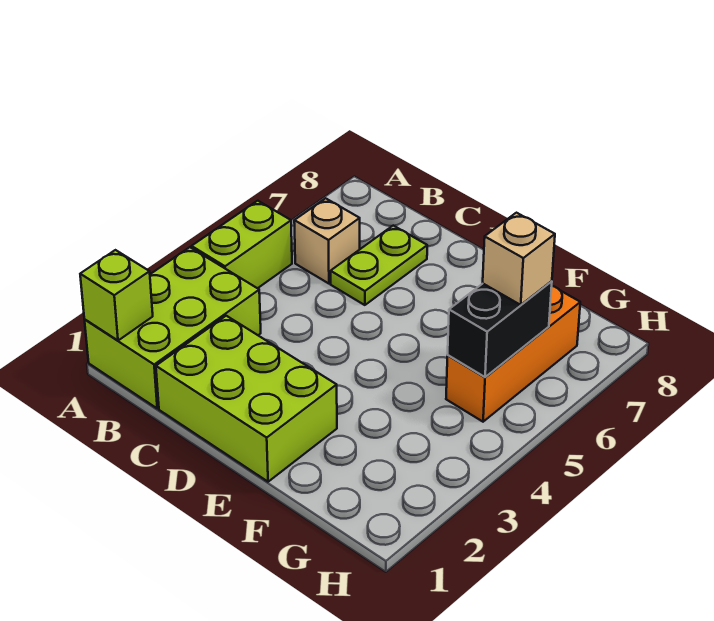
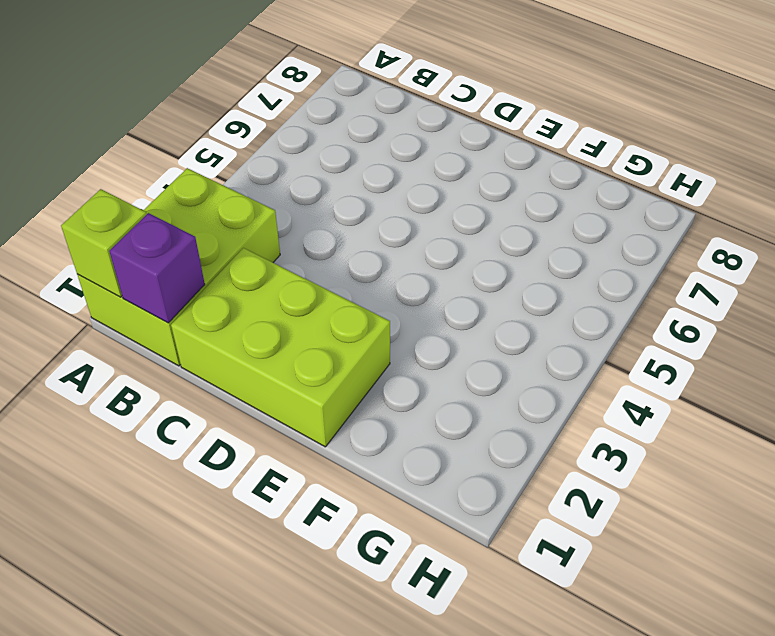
purple 1x1 brick [109,213,205,323] -> none
none -> lime 1x2 brick [192,201,292,288]
none -> tan 1x1 brick [294,198,360,284]

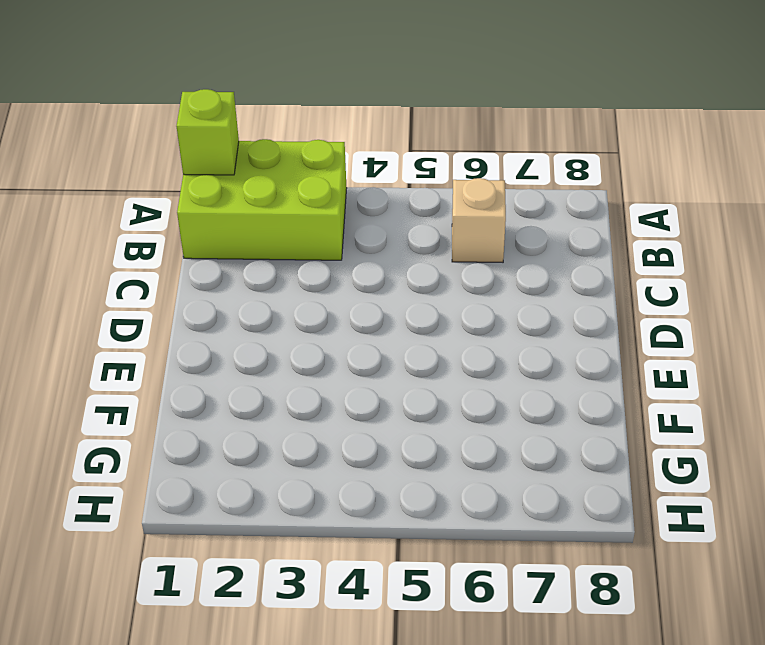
none -> lime 1x2 brick [192,201,292,288]
none -> lime 2x3 brick [156,316,337,482]

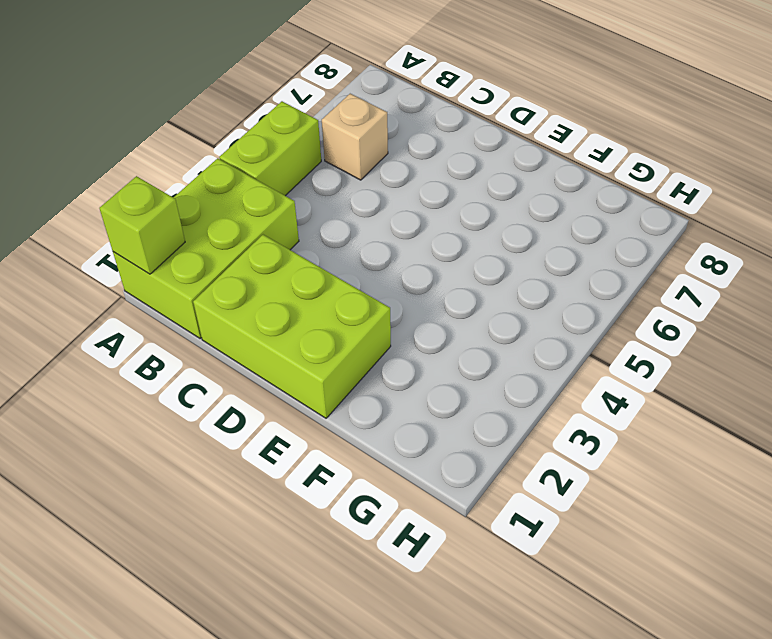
none -> lime 1x2 plate [331,226,427,305]
none -> orange 1x3 brick [446,286,580,422]

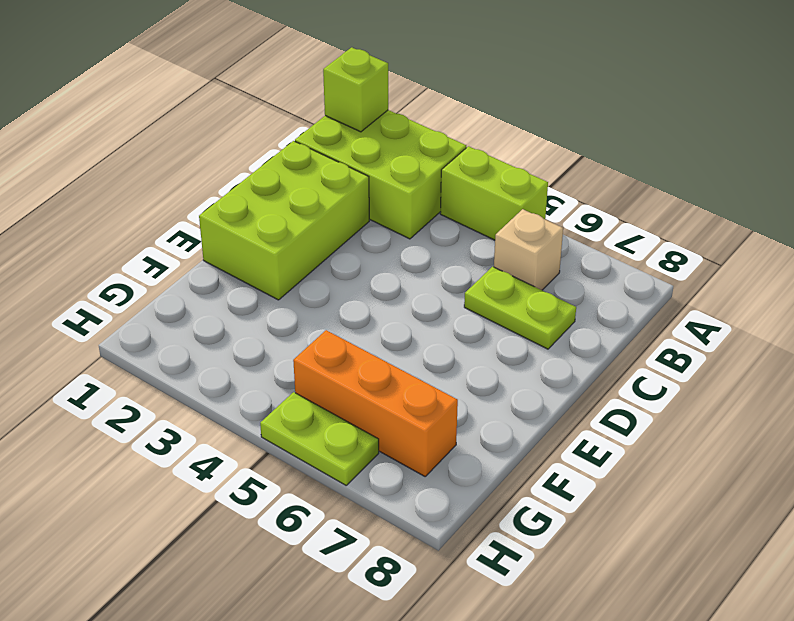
lime 1x2 plate [260,392,379,485] -> none
none -> black 1x2 brick [448,281,552,377]
none -> tan 1x1 brick [483,213,555,305]

